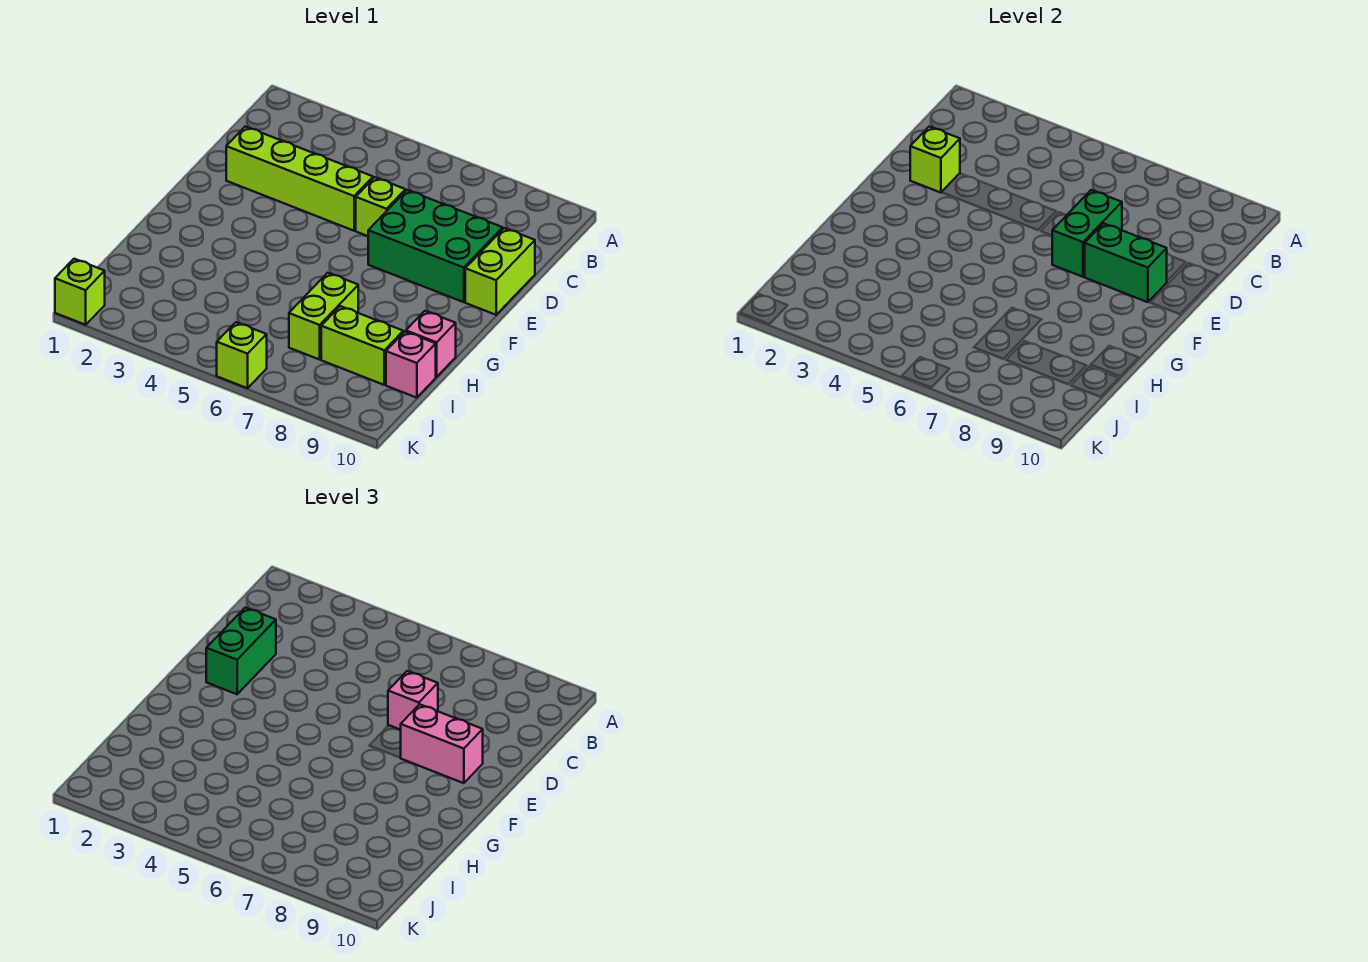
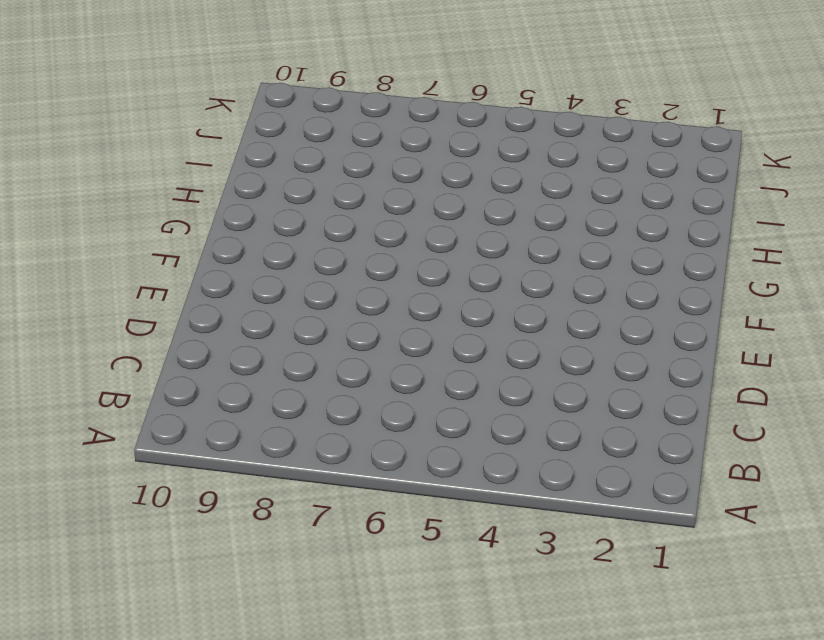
none -> lime 1x4 brick [226,126,373,231]
none -> lime 1x1 brick [356,177,406,236]
none -> green 2x3 brick [368,190,503,302]

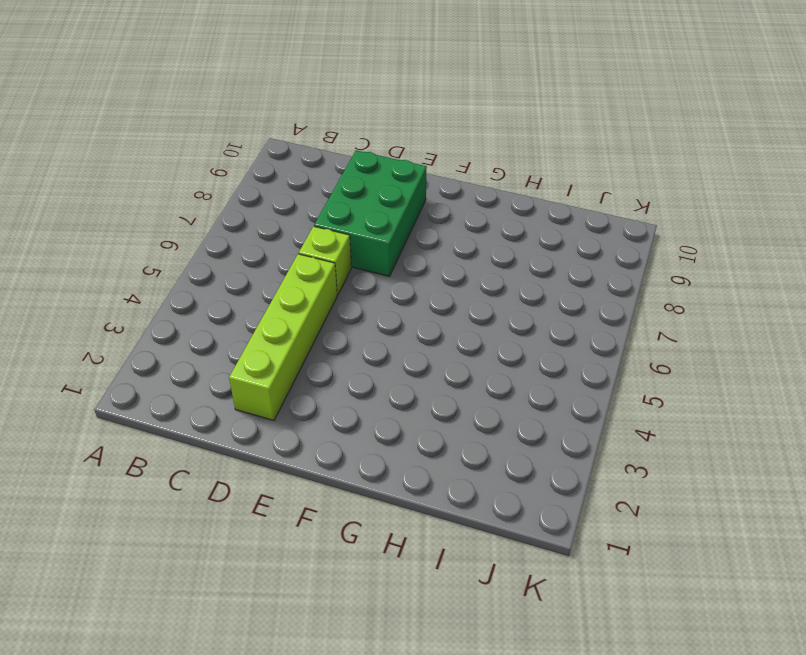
none -> lime 1x2 brick [465,228,535,315]
none -> lime 1x2 brick [289,273,358,360]
none -> pink 1x1 brick [406,311,456,377]

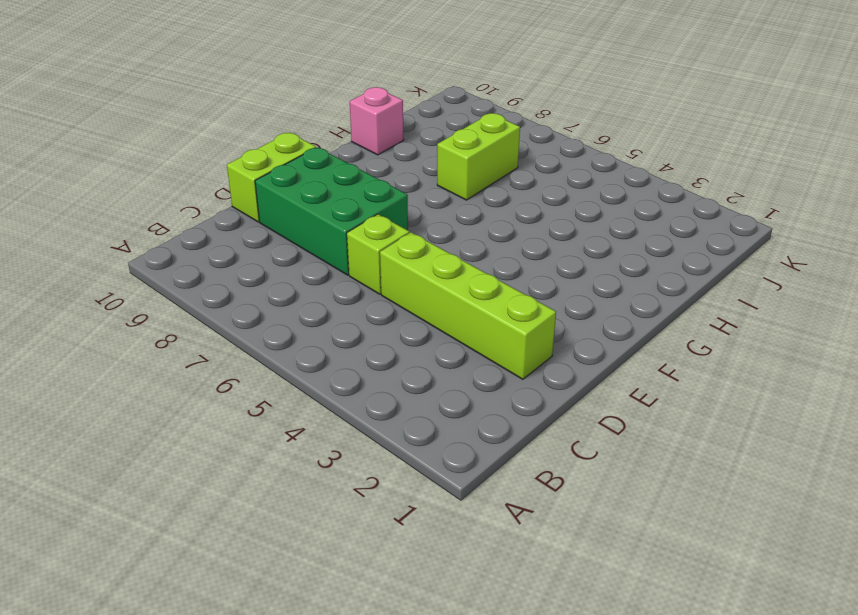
none -> lime 1x2 brick [321,306,403,385]
none -> pink 1x1 brick [386,332,436,398]
none -> lime 1x1 brick [55,259,105,325]

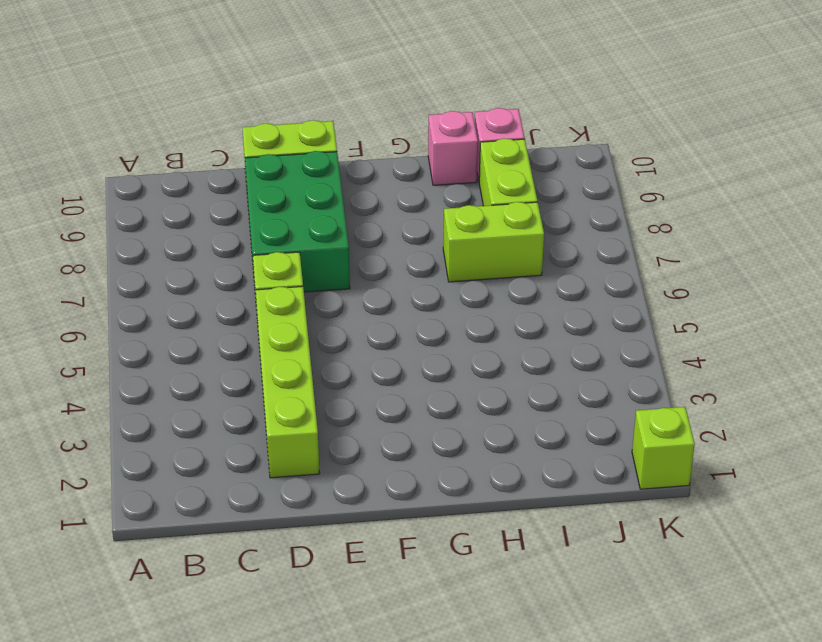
none -> lime 1x1 brick [217,322,267,388]
none -> lime 1x1 brick [910,126,960,193]
none -> green 1x2 brick [1052,190,1122,277]

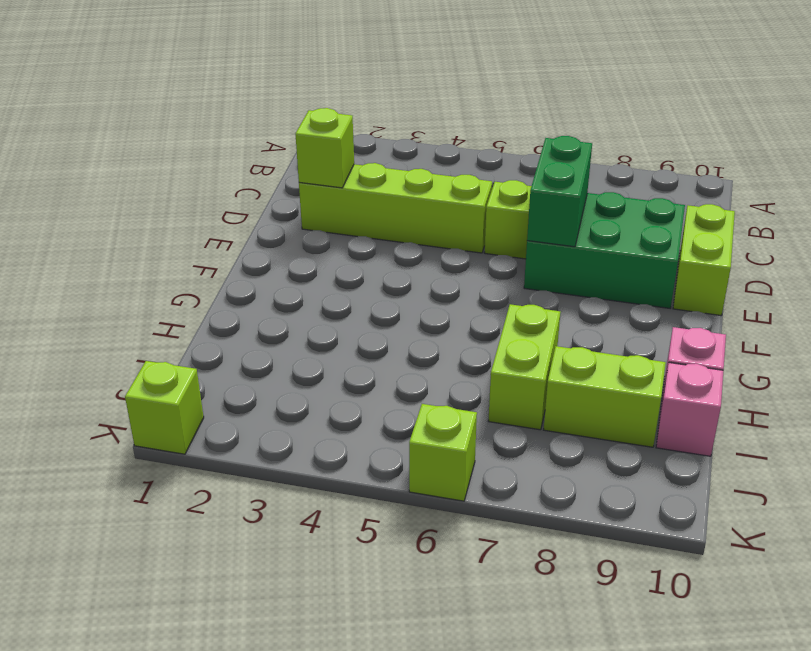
none -> green 1x2 brick [1085,223,1167,302]
none -> green 1x2 brick [206,607,276,694]
none -> pink 1x1 brick [388,671,438,730]

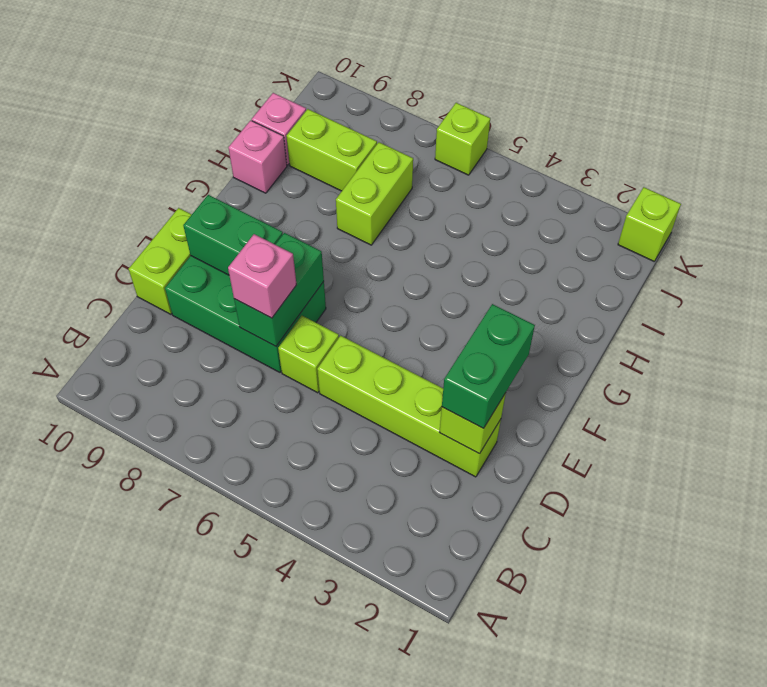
none -> pink 1x2 brick [401,704,483,783]

